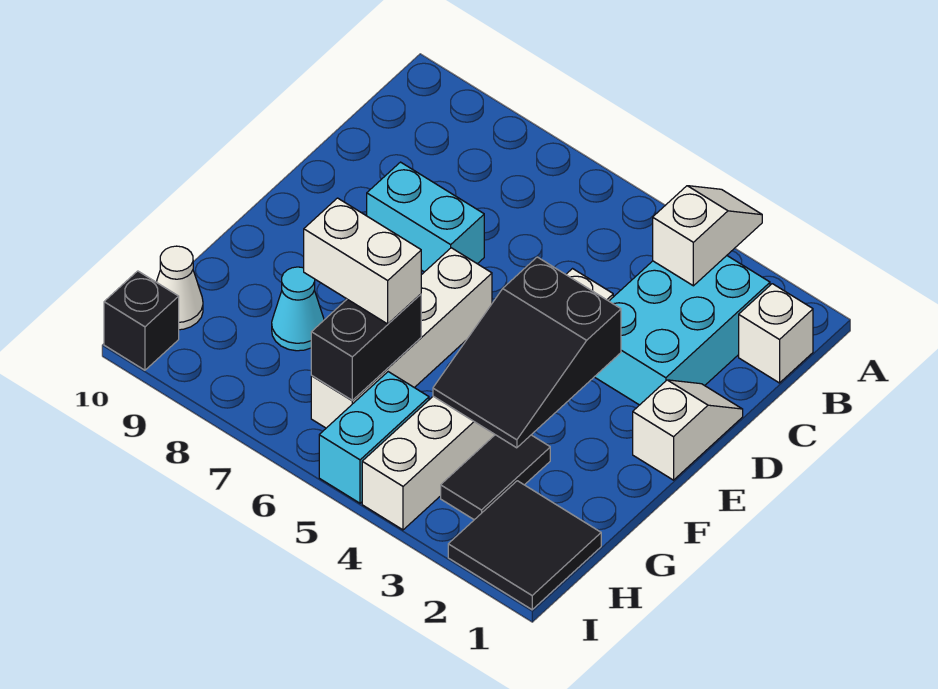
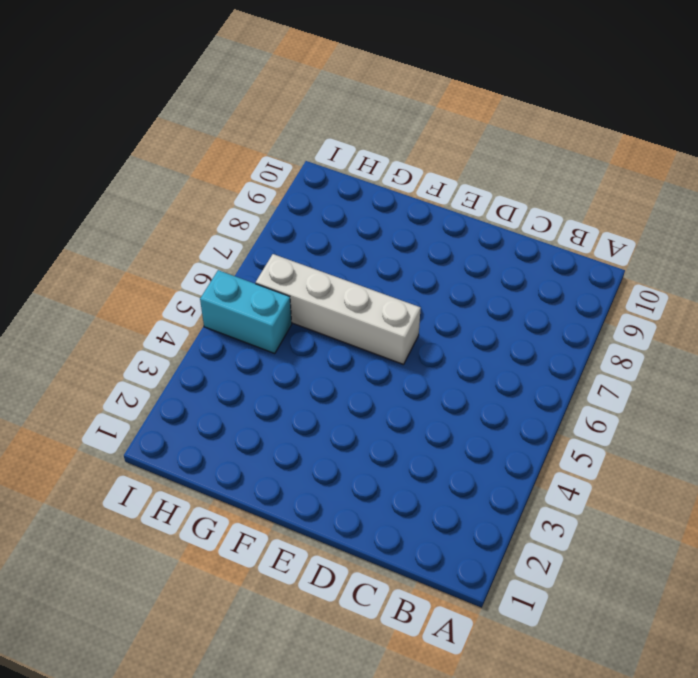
none -> white 1x1 brick [739,284,813,383]
none -> cyan 2x3 brick [595,256,770,405]
none -> white 1x2 slope [633,380,743,480]

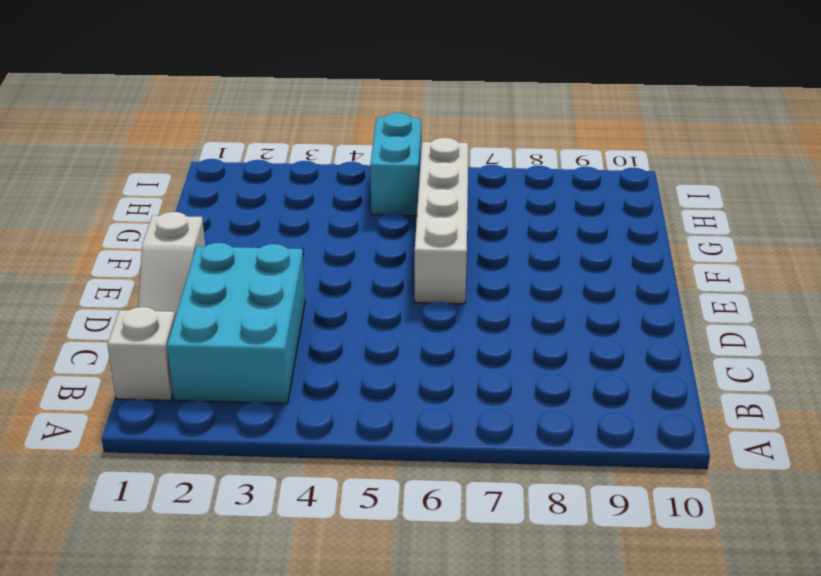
none -> white 1x6 brick [362,269,613,530]
none -> cyan 1x2 brick [367,162,484,272]
none -> black 1x2 tile [441,435,550,520]

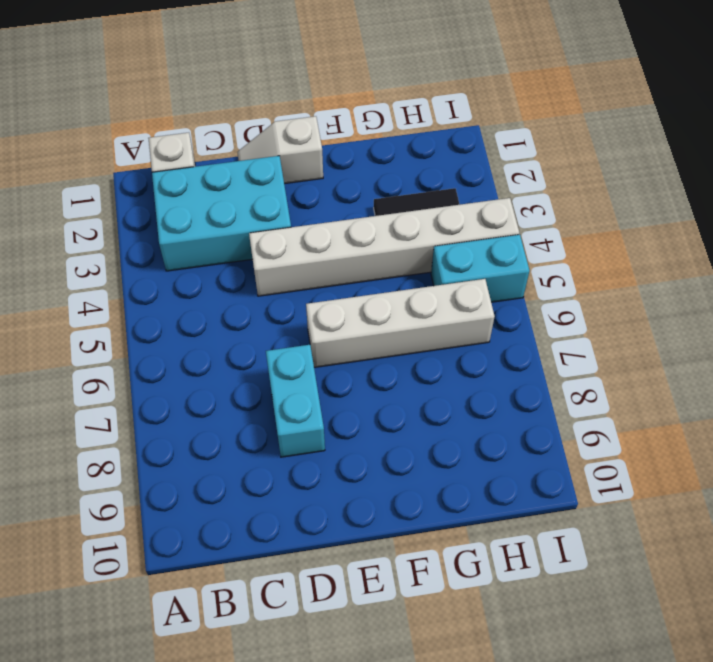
none -> cyan 1x1 cone [272,267,324,351]
none -> black 2x2 tile [448,481,601,610]
none -> white 1x1 cone [157,246,203,330]

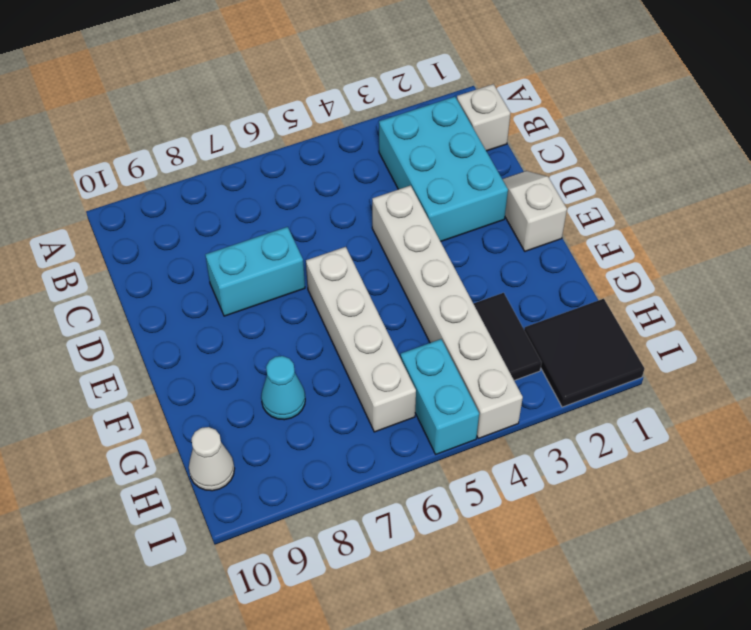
none -> black 1x1 brick [104,271,179,370]
none -> white 1x2 slope [653,186,762,286]
none -> black 2x3 slope [433,257,621,448]

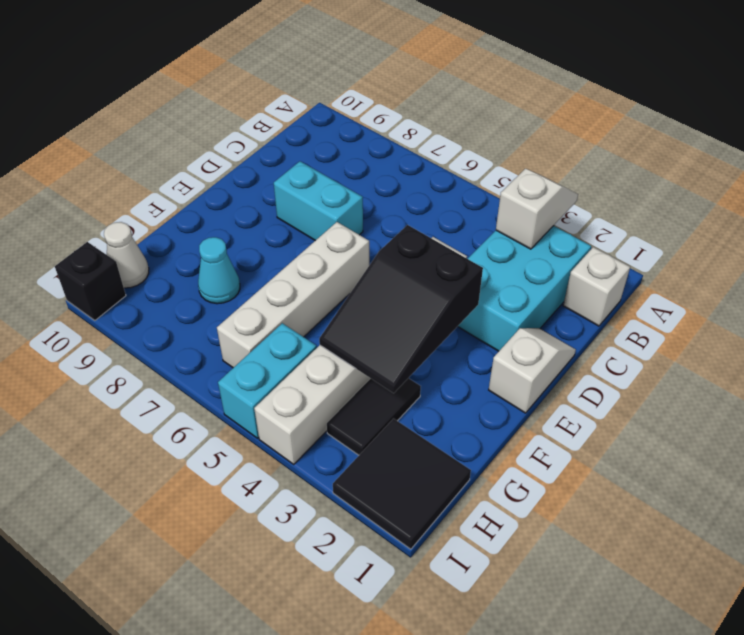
none -> black 1x2 brick [311,294,421,400]
none -> white 1x2 brick [304,198,421,324]

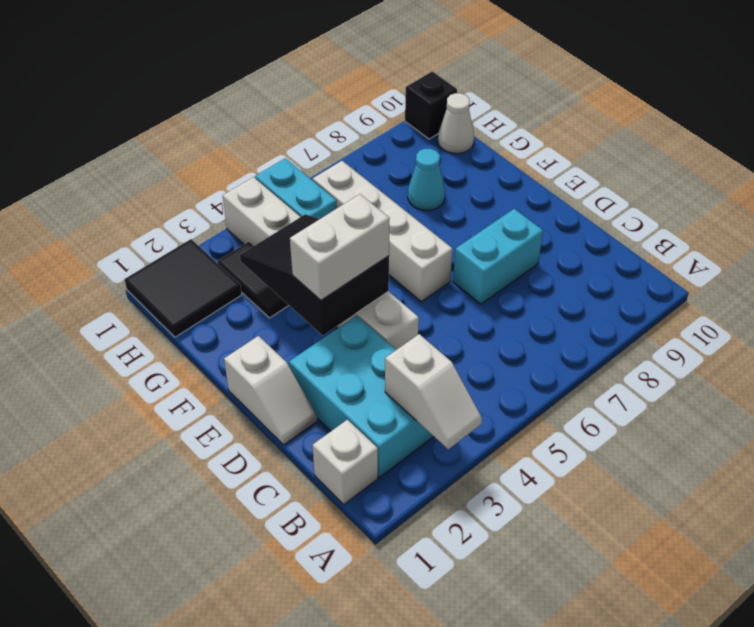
white 1x2 brick [290,194,390,300] -> white 1x2 brick moved to [304,198,421,324]
none -> black 1x2 brick [311,294,421,400]

